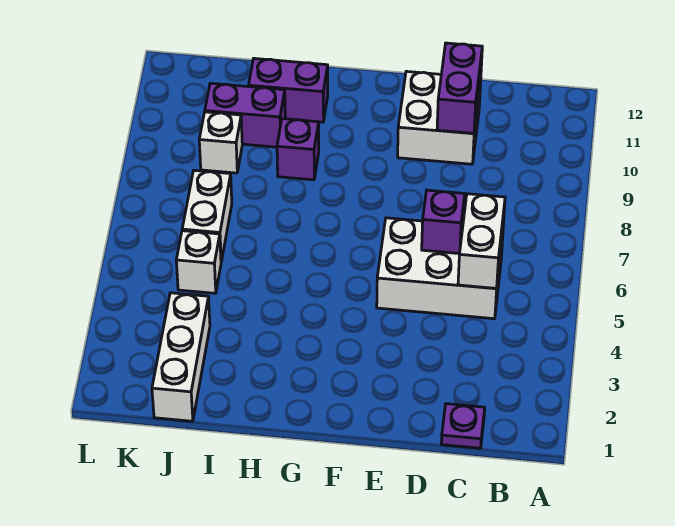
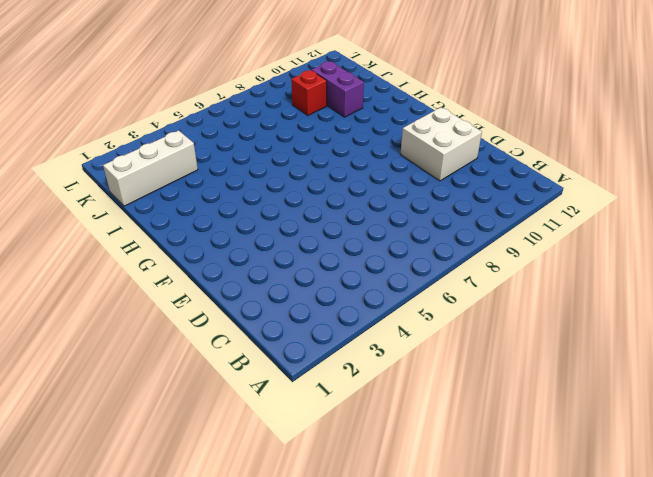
red 1x1 brick [291,70,327,115] -> white 1x1 brick [199,112,242,173]
none -> purple 1x1 plate [441,404,485,448]
none -> white 2x3 brick [377,218,503,319]
none -> purple 1x1 brick [277,119,319,180]

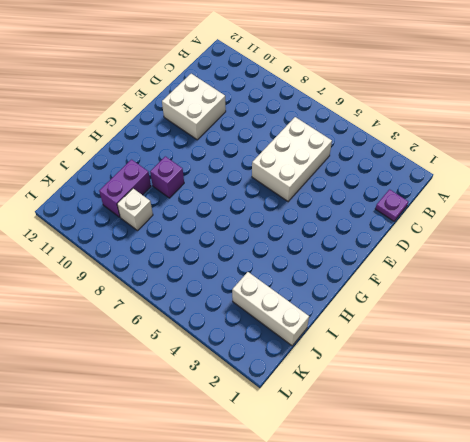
none -> purple 1x2 brick [249,58,328,122]
none -> white 1x1 brick [176,231,221,293]
none -> white 1x2 brick [182,170,232,261]

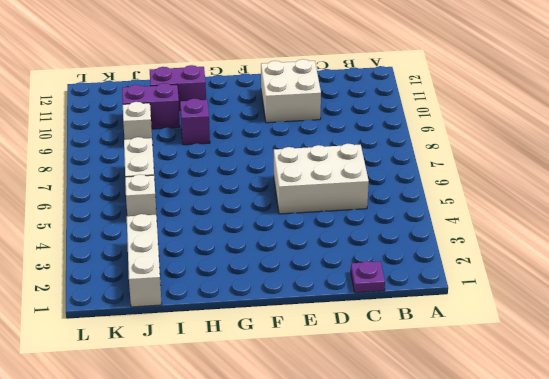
none -> white 1x2 brick [458,194,505,288]
none -> purple 1x1 brick [422,190,465,254]
none -> purple 1x2 brick [437,43,482,133]

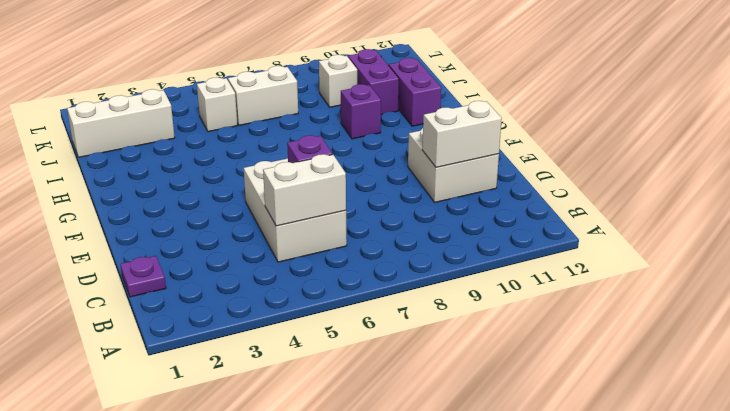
white 1x2 brick [422,101,502,167] -> purple 1x2 brick [437,43,482,133]

